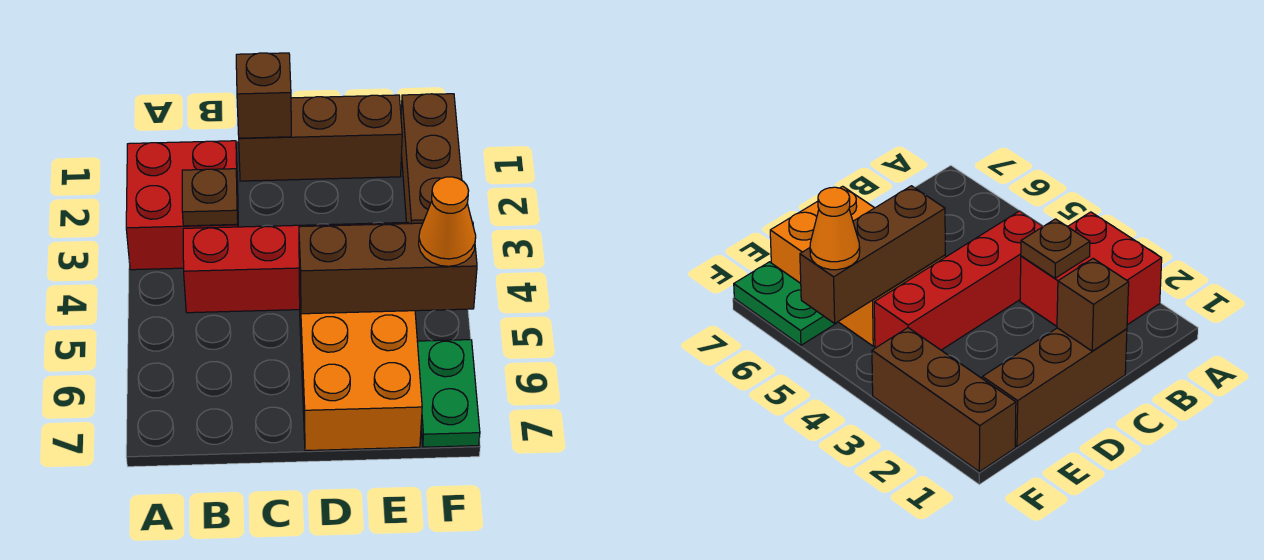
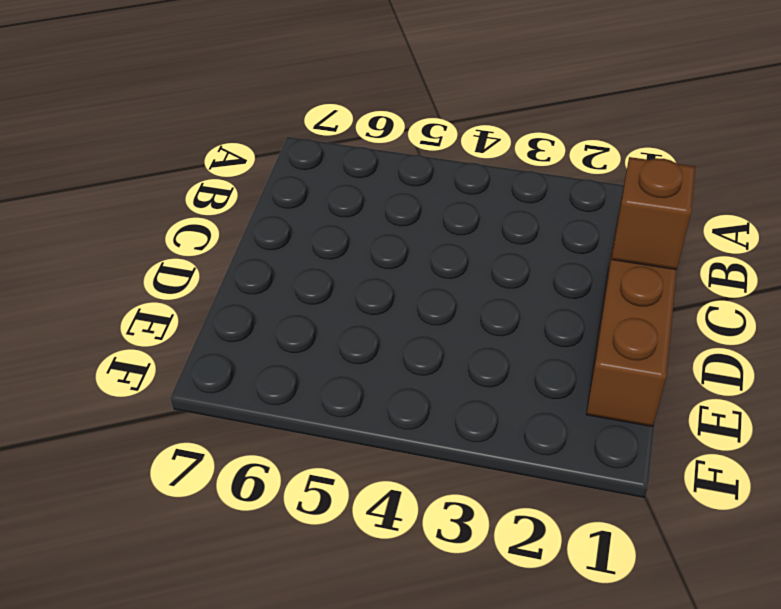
none -> red 2x2 brick [126,141,238,270]
none -> red 1x4 brick [183,222,409,313]

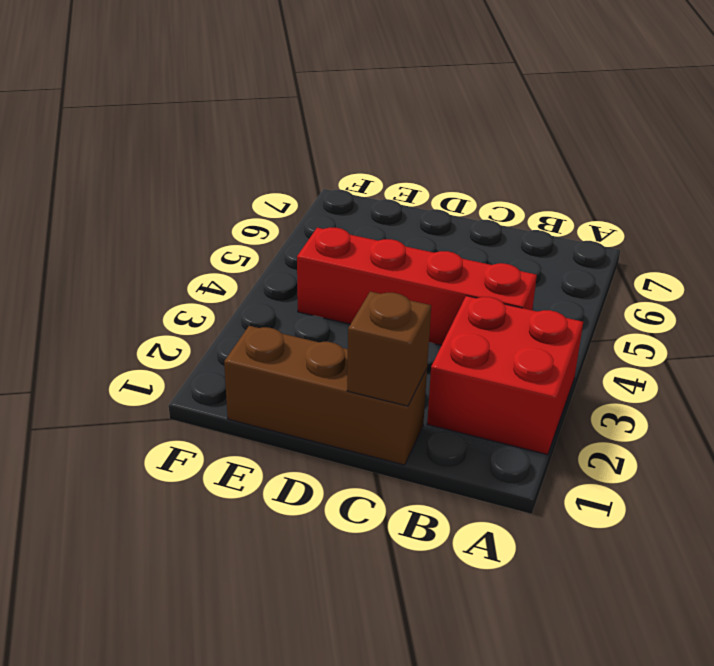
none -> orange 2x3 brick [299,277,422,451]
none -> brown 1x3 brick [401,94,462,224]

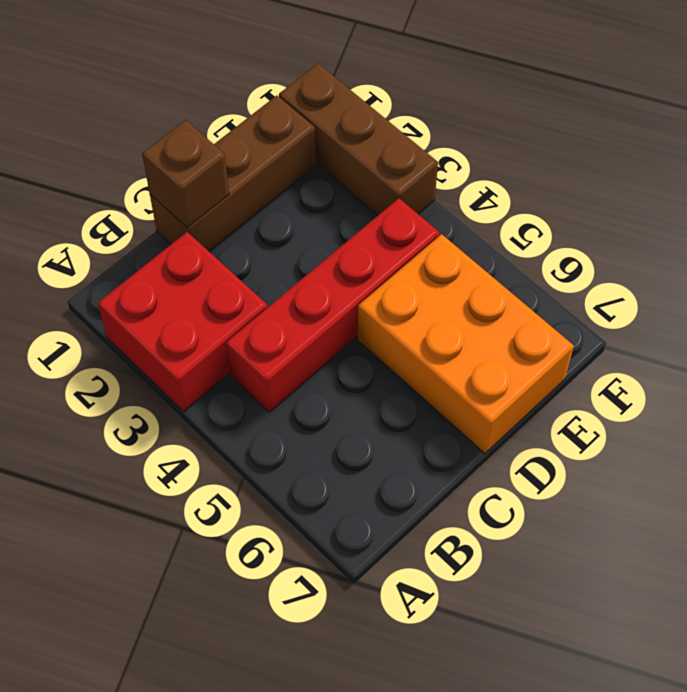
none -> green 1x2 plate [417,340,480,447]
none -> brown 1x1 plate [182,169,238,226]

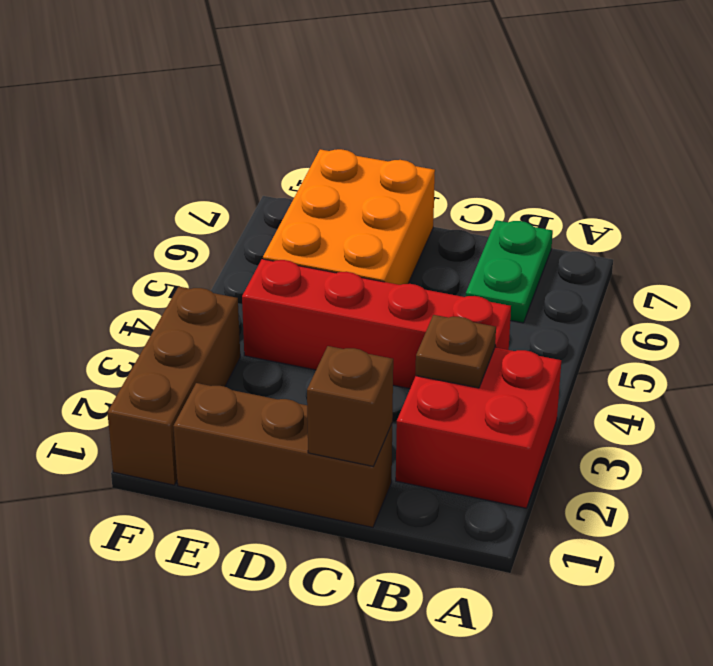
green 1x2 plate [466,220,553,323] -> green 1x2 plate moved to [417,340,480,447]
none -> brown 1x3 brick [299,222,477,314]
none -> orange 1x1 cone [419,177,476,266]

